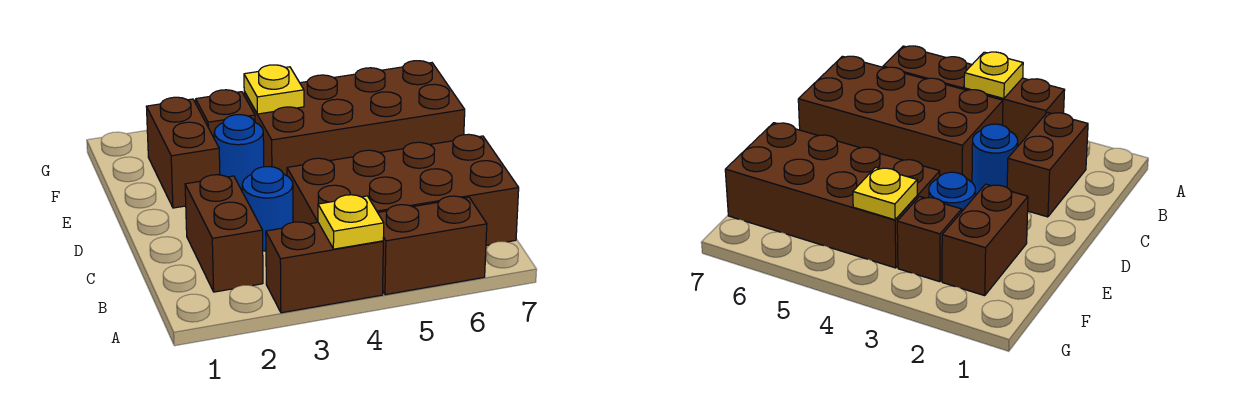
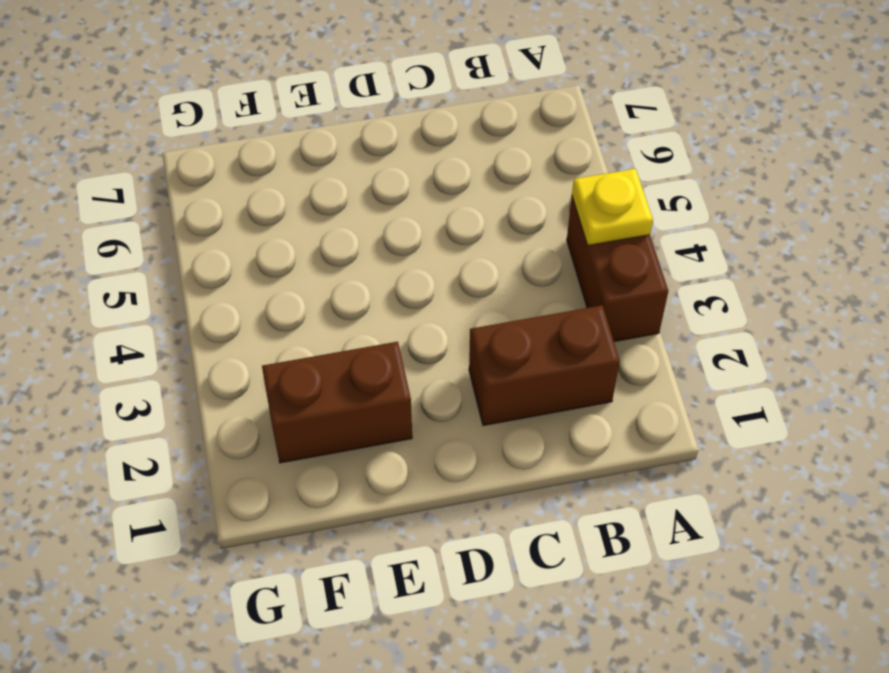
none -> brown 1x2 brick [378,196,487,295]
none -> brown 2x4 brick [287,134,519,245]

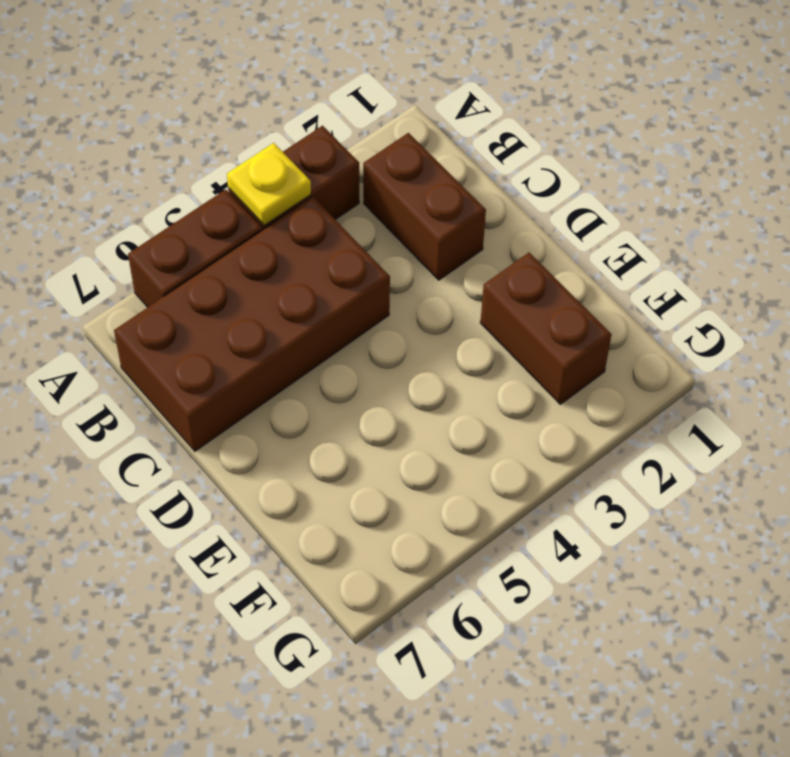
none -> blue 1x1 round brick [242,167,293,251]
none -> blue 1x1 round brick [214,115,264,190]

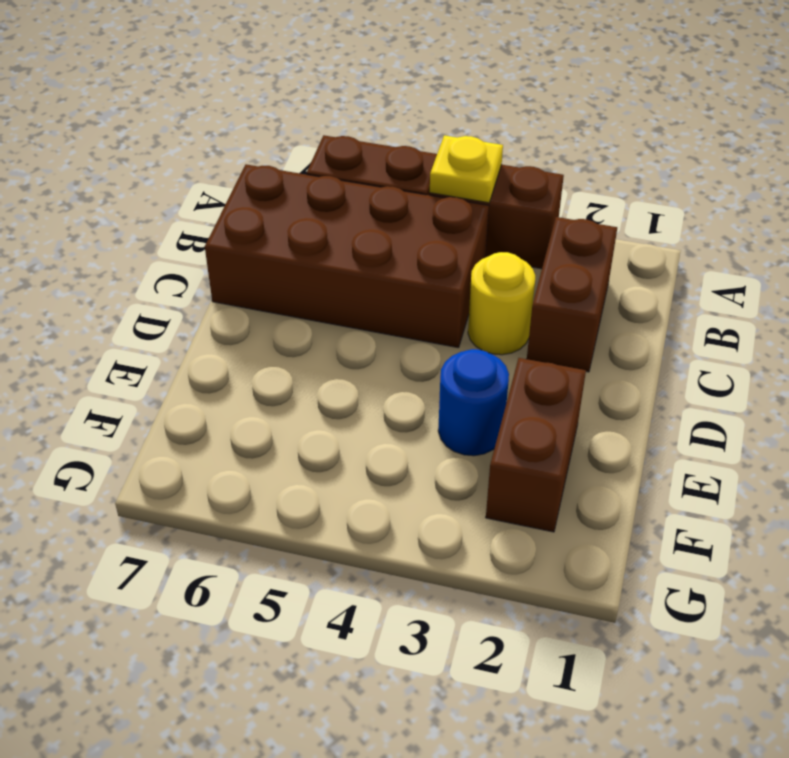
yellow 1x1 round brick [468,252,535,355] -> blue 1x1 round brick [242,167,293,251]
none -> brown 2x4 brick [244,61,465,176]
none -> brown 1x1 brick [196,90,255,137]

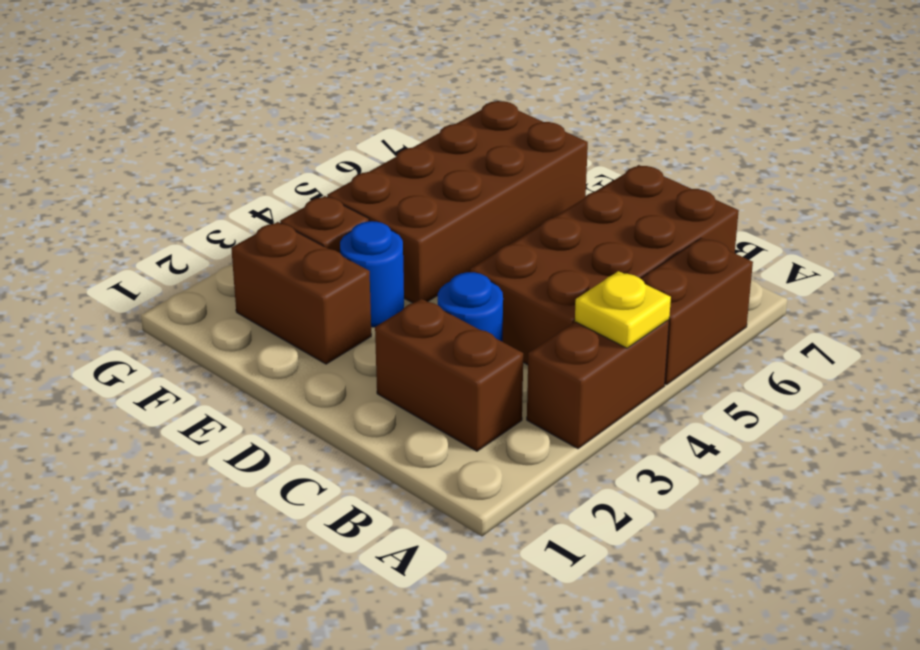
none -> yellow 1x1 plate [244,65,304,114]

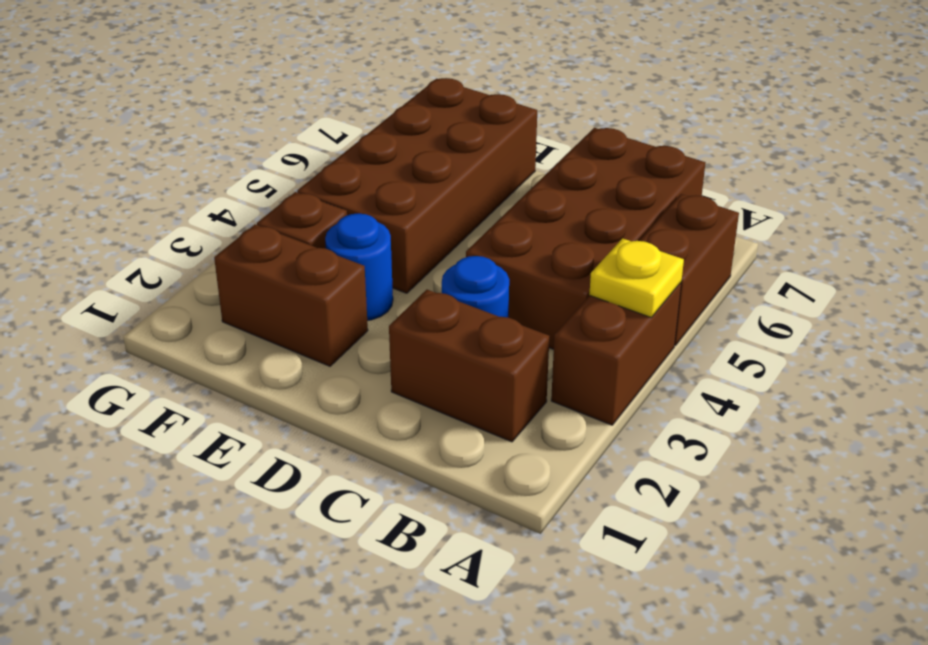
none -> yellow 1x1 plate [244,65,304,114]

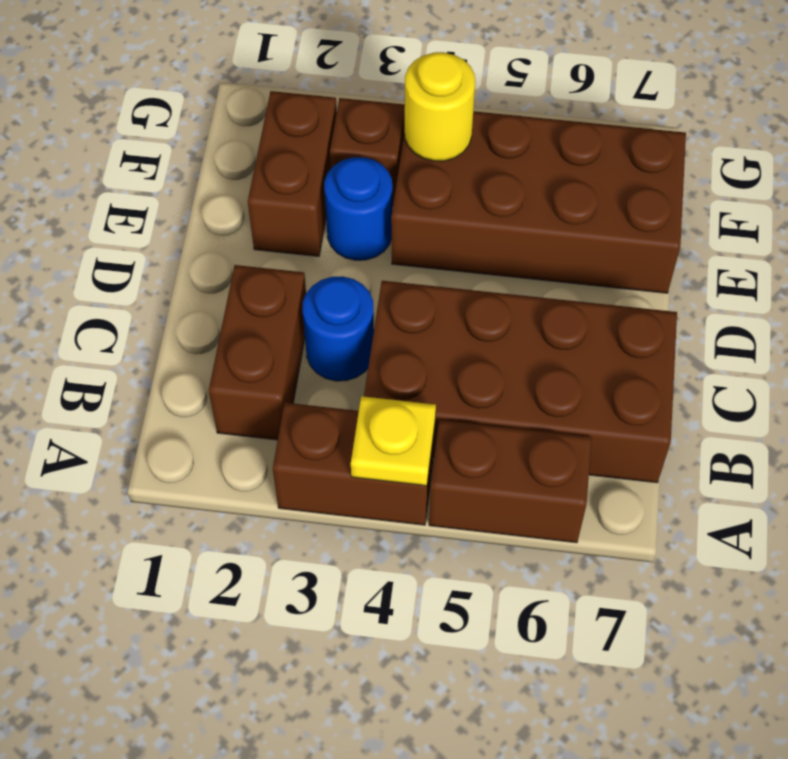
yellow 1x1 round brick [405,52,475,161] -> yellow 1x1 plate [244,65,304,114]

